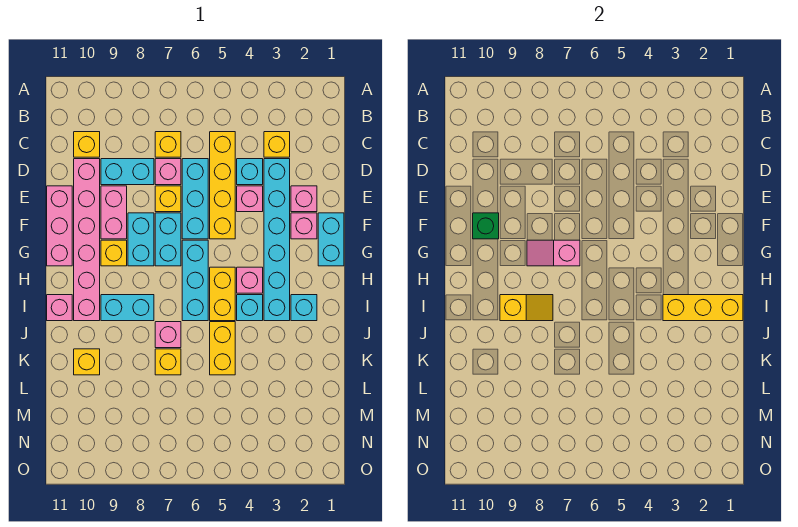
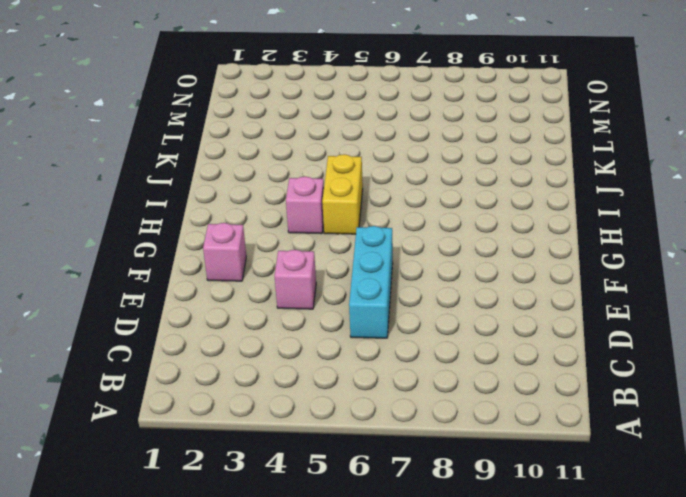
none -> yellow 1x1 brick [264,132,290,157]
none -> yellow 1x4 brick [210,132,235,239]
none -> yellow 1x1 brick [155,132,181,157]
none -> yellow 1x1 brick [74,132,100,157]

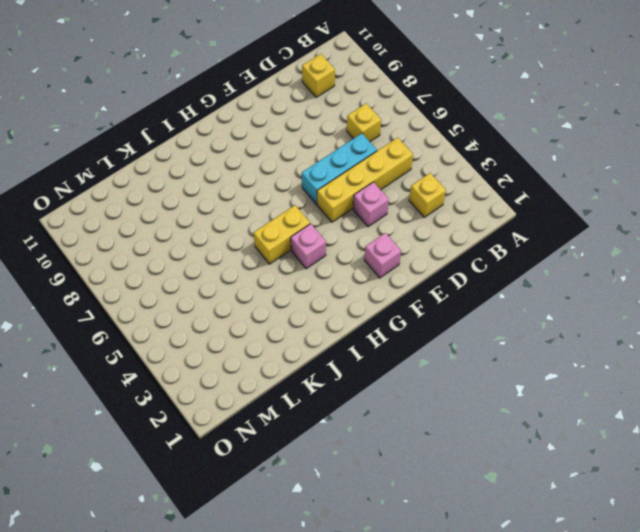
none -> cyan 1x6 brick [264,159,290,321]
none -> cyan 1x1 brick [237,159,263,185]
none -> pink 1x1 brick [155,159,181,185]
none -> cyan 1x2 brick [101,159,154,185]

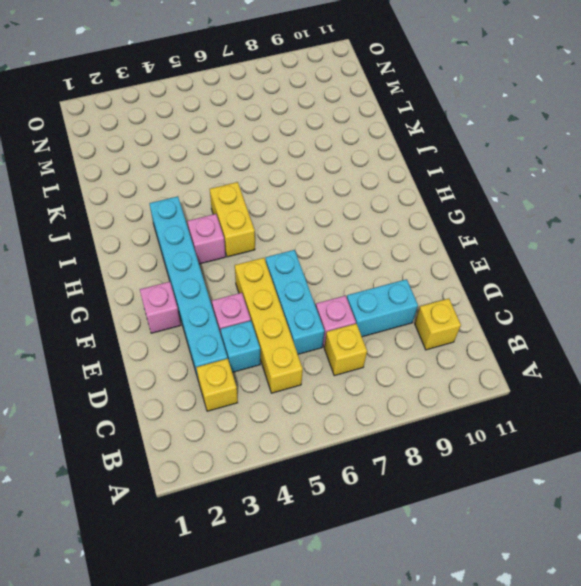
none -> pink 1x6 brick [74,159,100,321]
none -> pink 1x1 brick [291,186,317,212]
none -> yellow 1x1 brick [155,186,181,212]
none -> pink 1x2 brick [101,186,127,239]

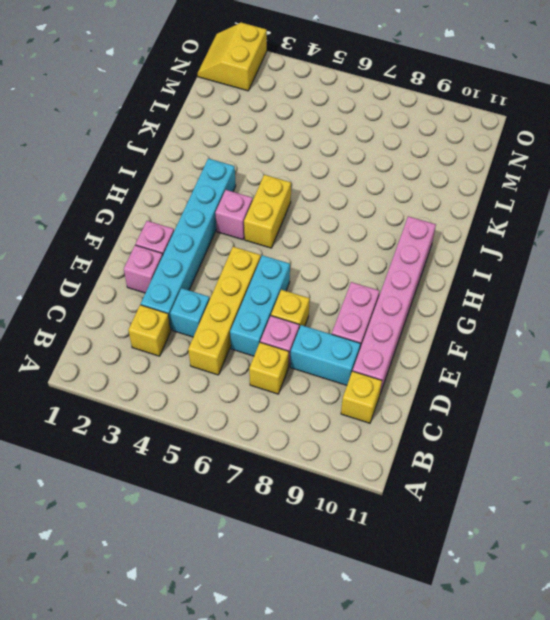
yellow 2x2 slope [198,23,267,91] -> none
none -> pink 1x1 brick [237,186,263,212]
none -> pink 1x3 brick [47,186,72,266]
none -> cyan 1x2 brick [318,213,344,266]
none -> cyan 1x2 brick [155,213,181,266]

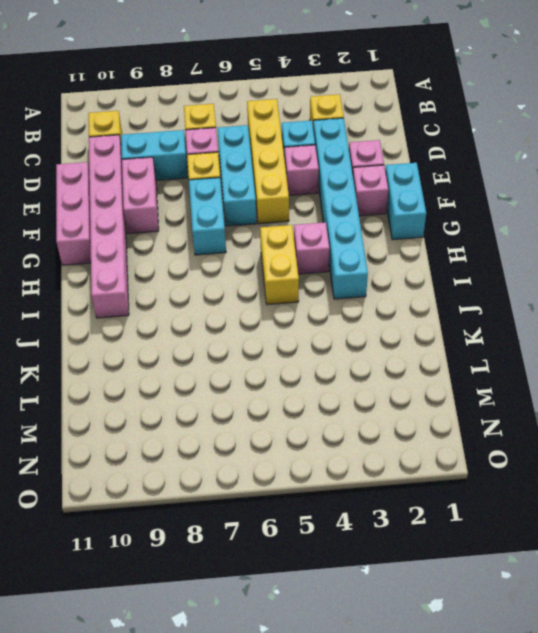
none -> cyan 1x2 brick [128,213,154,266]
none -> cyan 1x3 brick [182,240,208,321]
none -> yellow 1x1 brick [101,240,127,266]
none -> cyan 1x1 brick [291,295,317,321]

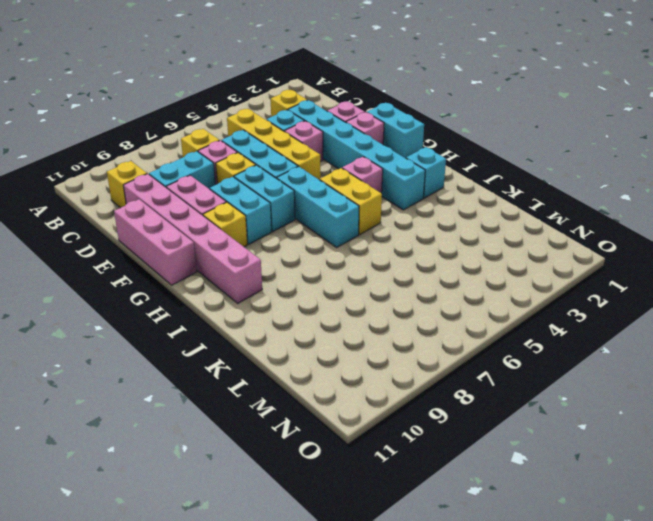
none -> cyan 1x1 brick [237,295,263,321]
none -> cyan 1x2 brick [101,295,154,321]
none -> pink 1x1 brick [47,295,72,321]
none -> yellow 1x2 brick [210,322,235,375]

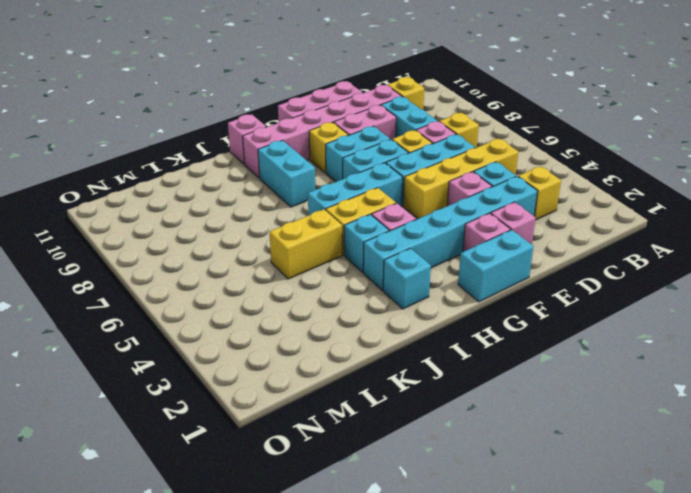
none -> pink 1x1 brick [155,322,181,348]
none -> yellow 1x1 brick [155,349,181,375]
none -> yellow 1x1 brick [74,349,100,375]
none -> green 1x1 brick [473,213,499,239]

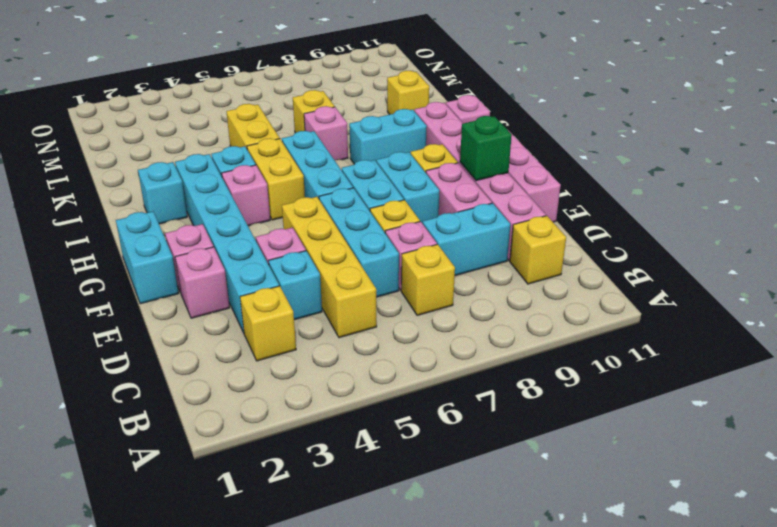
none -> pink 1x2 slope [527,240,580,266]
none -> yellow 1x3 brick [663,295,743,321]
none -> yellow 1x2 slope [500,295,553,321]

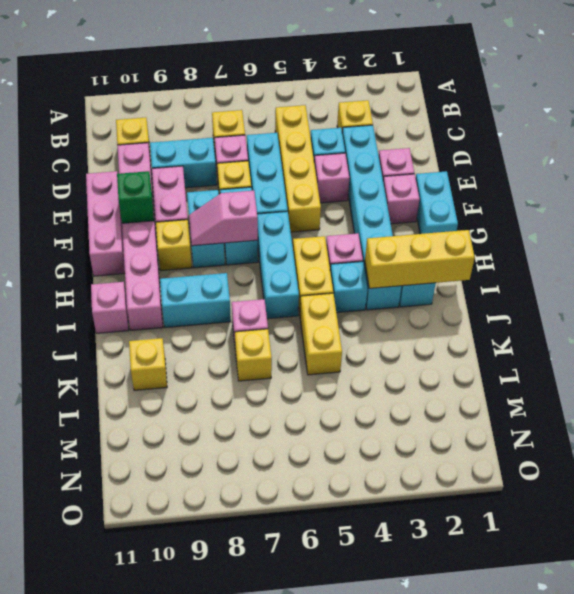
none -> yellow 1x2 slope [500,295,553,321]

